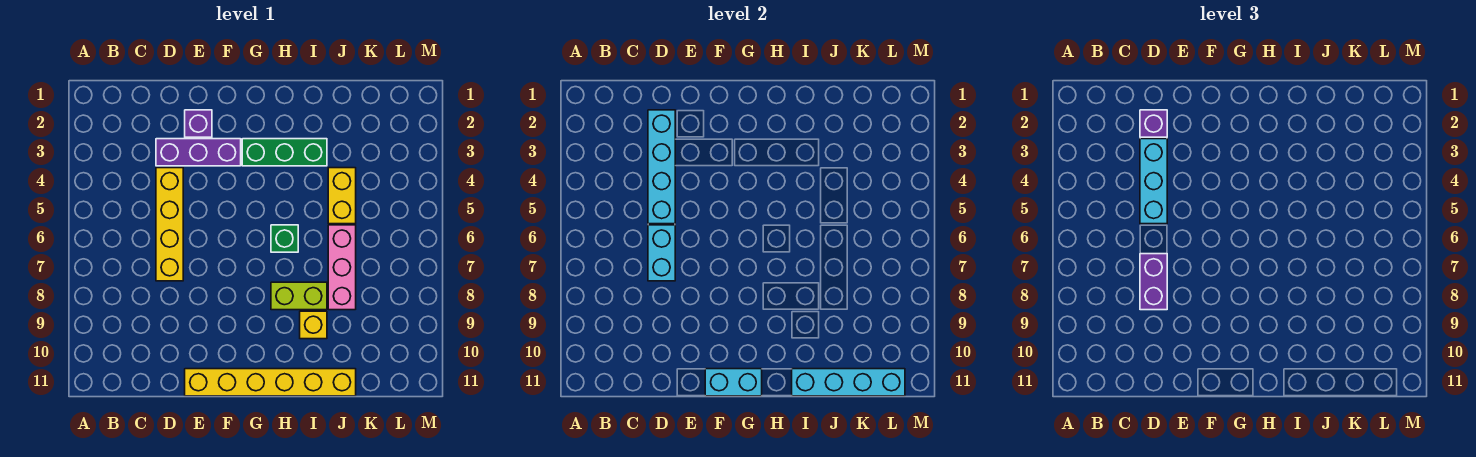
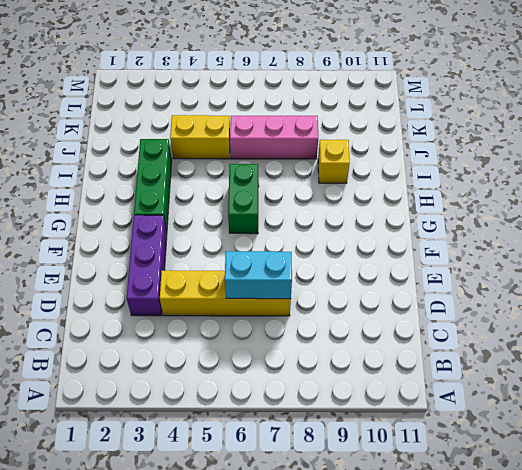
green 1x2 brick [228,164,259,234] -> green 1x1 brick [271,225,298,252]
none -> purple 1x1 brick [185,110,212,137]
none -> yellow 1x6 brick [185,369,356,396]
none -> lime 1x2 brick [271,282,327,310]

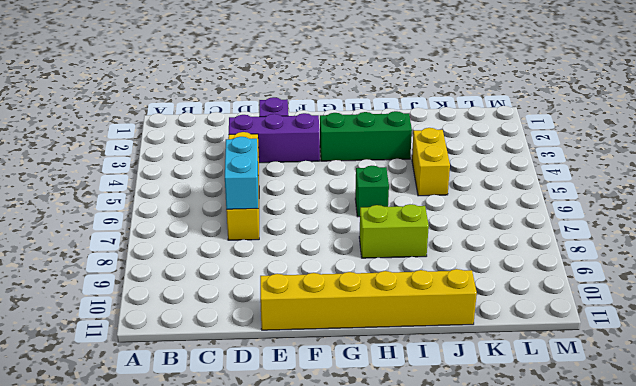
none -> yellow 1x1 brick [300,311,327,339]
none -> pink 1x3 brick [328,225,356,310]
none -> cyan 1x4 brick [648,110,675,224]

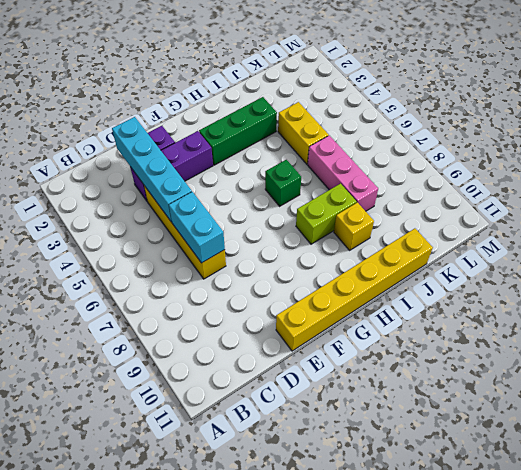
none -> cyan 1x2 brick [705,369,762,396]
none -> cyan 1x4 brick [792,369,905,396]
none -> purple 1x1 brick [1140,110,1167,137]

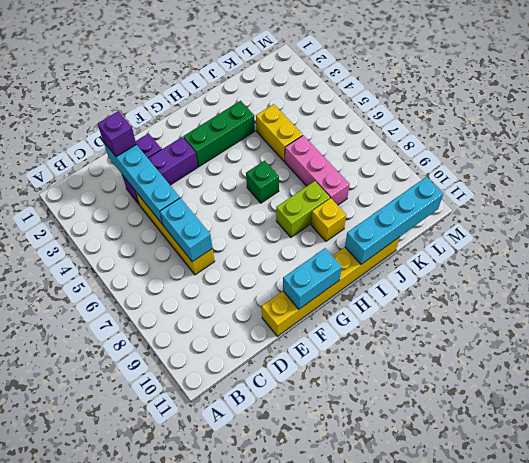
none -> cyan 1x3 brick [1140,139,1167,224]
none -> purple 1x2 brick [1140,254,1167,310]

